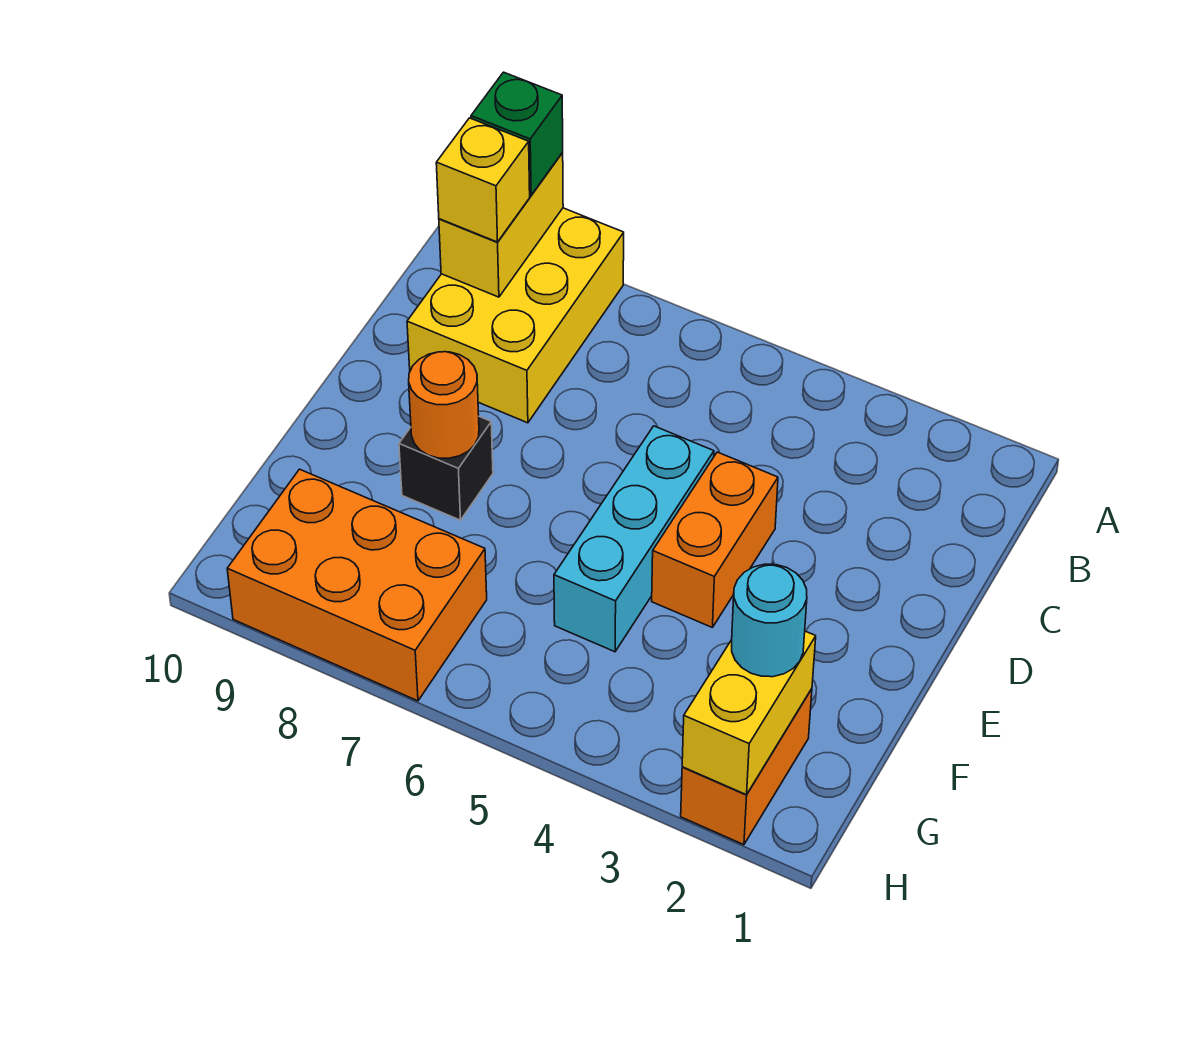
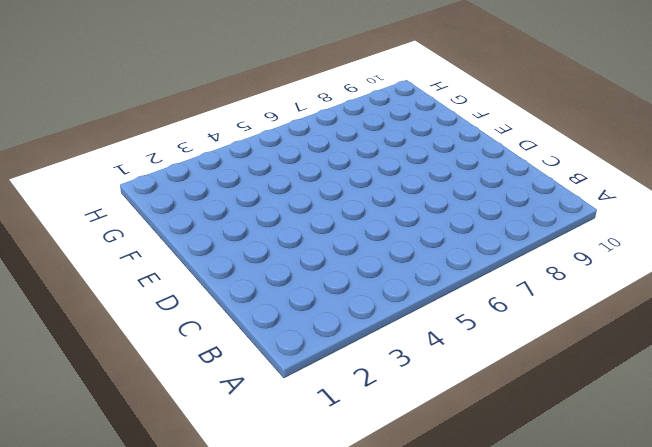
none -> yellow 2x3 brick [407,208,624,423]
none -> orange 1x2 brick [652,452,778,628]
none -> cyan 1x3 brick [554,426,714,652]

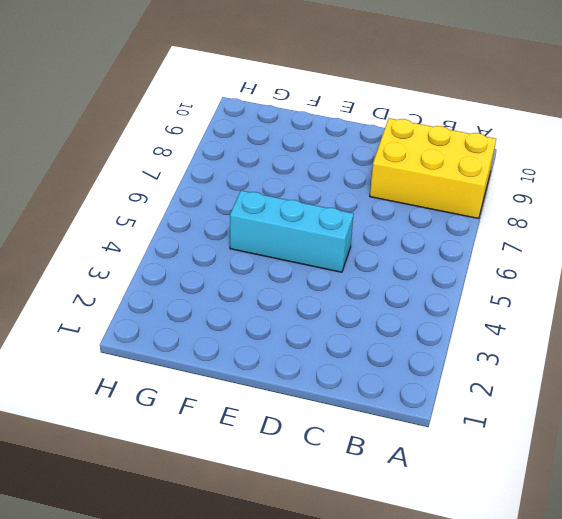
none -> orange 1x2 brick [652,452,778,628]
none -> black 1x1 brick [399,417,493,520]
none -> orange 1x2 brick [681,689,812,845]

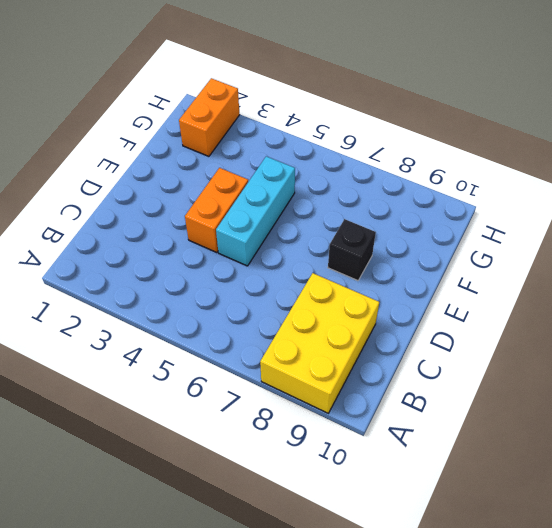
none -> orange 2x3 brick [227,469,487,701]
none -> yellow 1x2 brick [439,153,563,297]
none -> orange 1x1 round brick [409,352,479,458]

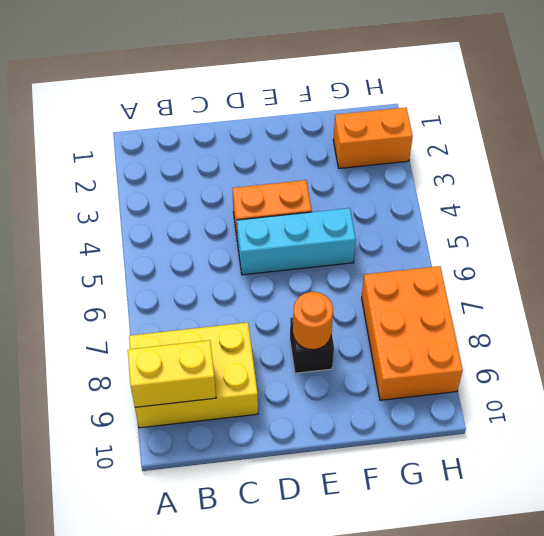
none -> yellow 1x2 brick [682,631,816,795]
none -> green 1x1 brick [471,72,563,195]
none -> yellow 1x1 brick [436,118,530,242]

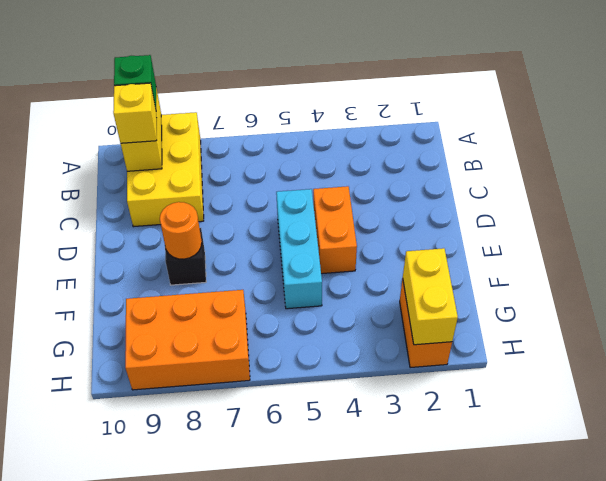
none -> cyan 1x1 round brick [732,564,807,677]

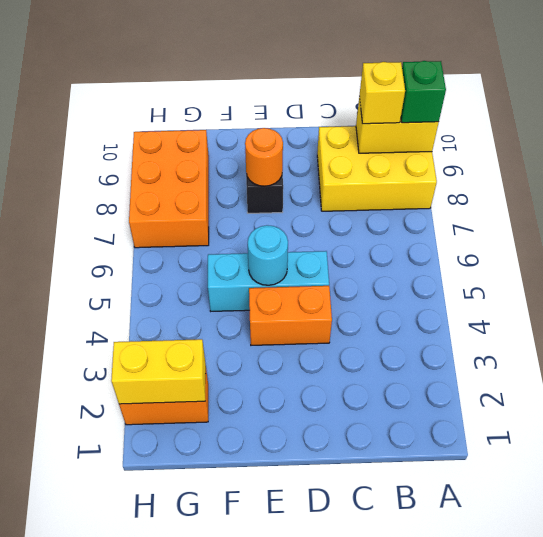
cyan 1x1 round brick [248,225,288,285] -> cyan 1x1 round brick moved to [732,564,807,677]

